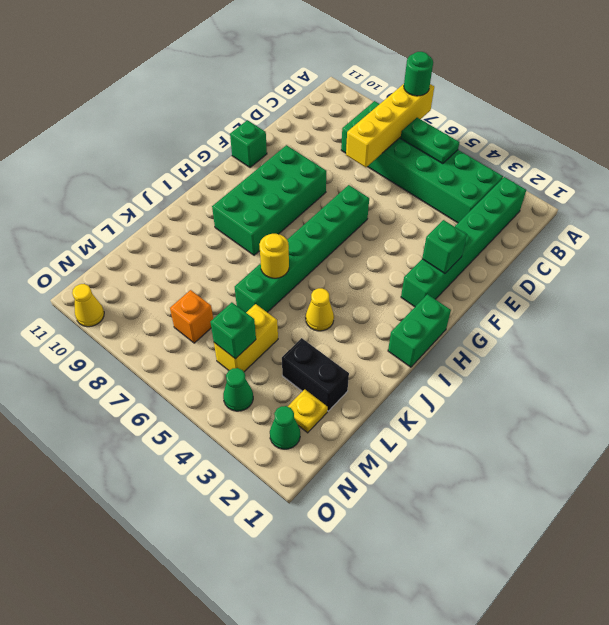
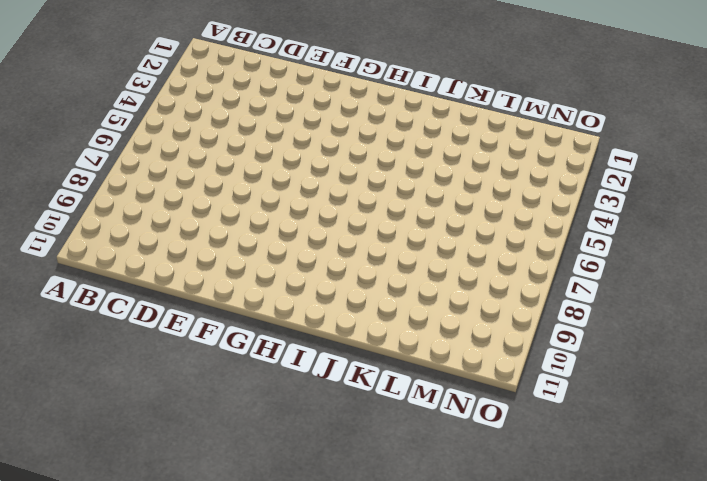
none -> green 1x6 brick [401,177,526,307]
none -> green 2x6 brick [341,101,503,223]
none -> green 1x6 brick [235,185,369,312]

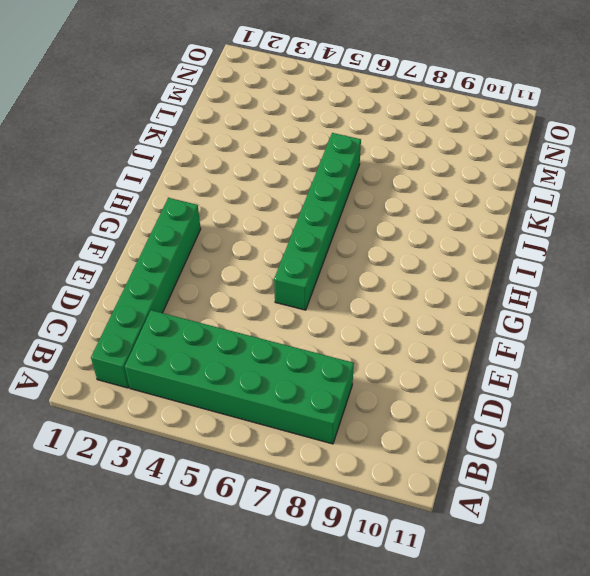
none -> green 2x4 brick [212,145,326,255]
none -> green 1x1 brick [230,120,267,168]
none -> green 1x2 brick [388,294,451,367]

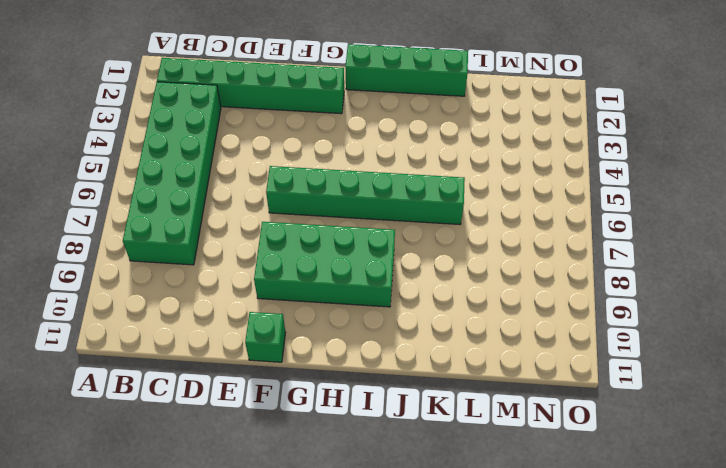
green 1x4 brick [345,44,468,96] -> green 1x2 brick [388,294,451,367]
none -> yellow 1x1 cone [306,288,334,331]
none -> black 1x2 brick [282,338,349,411]
none -> yellow 1x2 brick [214,304,278,372]

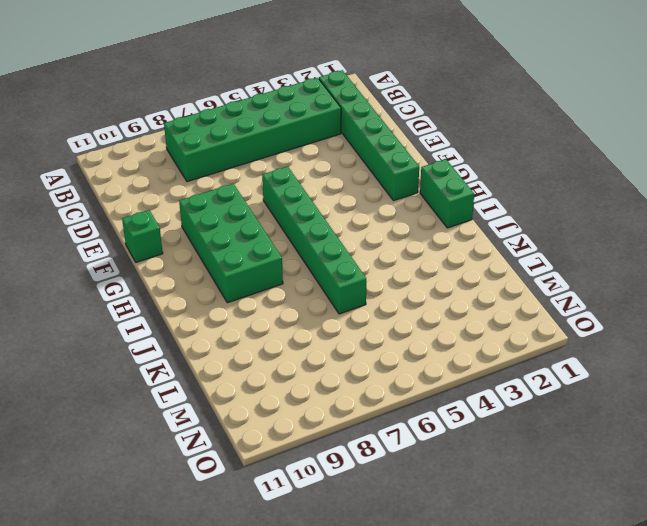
none -> yellow 1x1 cone [306,288,334,331]
none -> black 1x2 brick [282,338,349,411]
none -> yellow 1x2 brick [214,304,278,372]

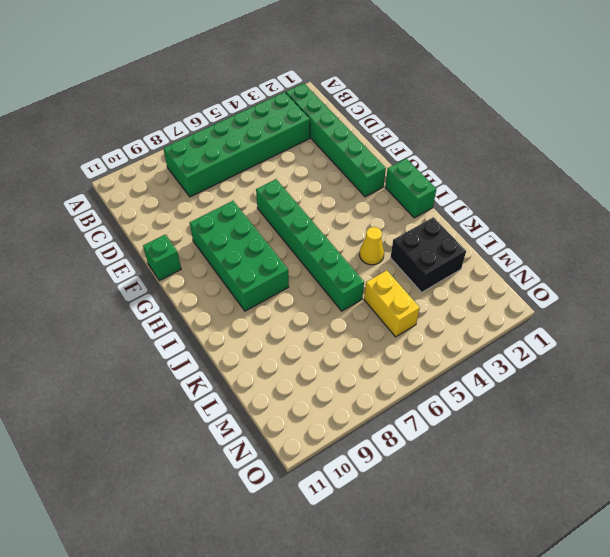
black 2x2 brick [390,217,466,292] -> black 1x2 brick [282,338,349,411]
none -> yellow 1x1 plate [288,389,328,433]
none -> orange 1x1 brick [170,290,213,343]
none -> green 1x1 cone [270,406,300,449]

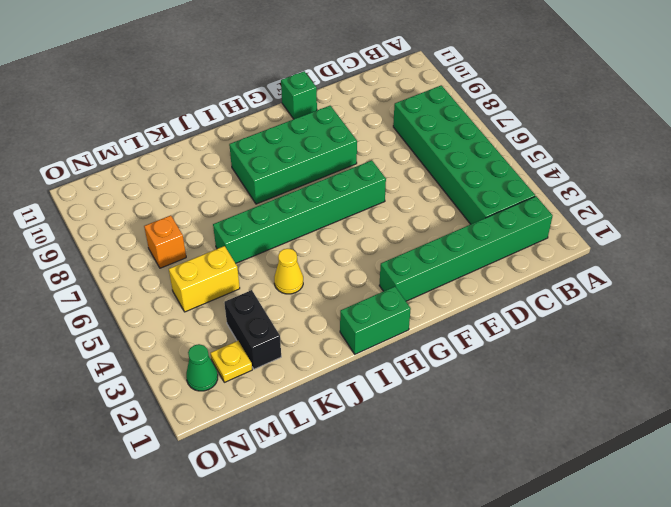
none -> green 1x1 cone [223,368,253,411]
none -> yellow 1x1 cone [72,284,104,327]
none -> yellow 1x4 brick [346,84,434,168]

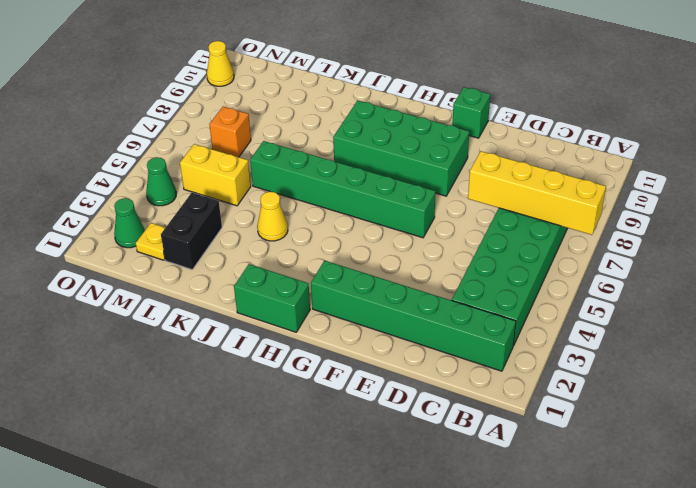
none -> green 1x2 plate [401,118,460,164]
none -> green 1x1 brick [422,220,467,273]
none -> yellow 1x1 round brick [259,234,289,278]

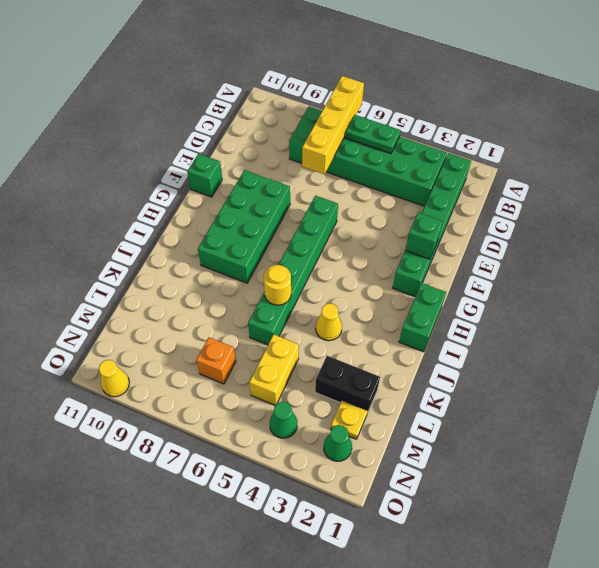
none -> green 1x1 brick [210,302,256,359]
none -> green 1x1 round brick [404,52,433,96]

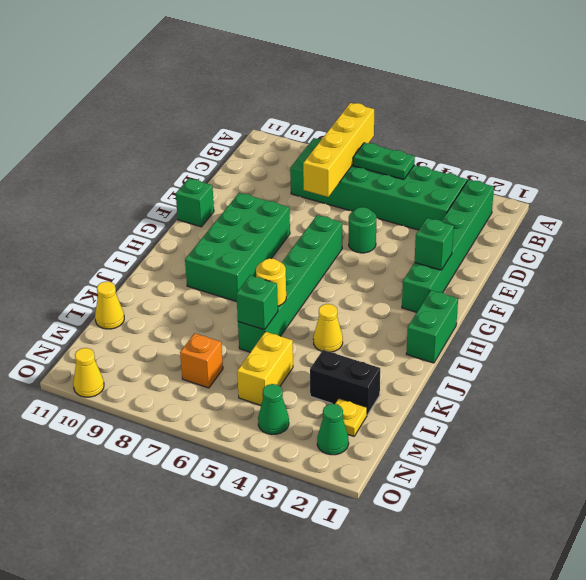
green 1x1 round brick [349,207,376,253] -> green 1x1 round brick moved to [404,52,433,96]
green 1x1 brick [236,275,278,330] -> green 1x1 brick moved to [210,302,256,359]
yellow 1x1 cone [95,282,124,329] -> none

